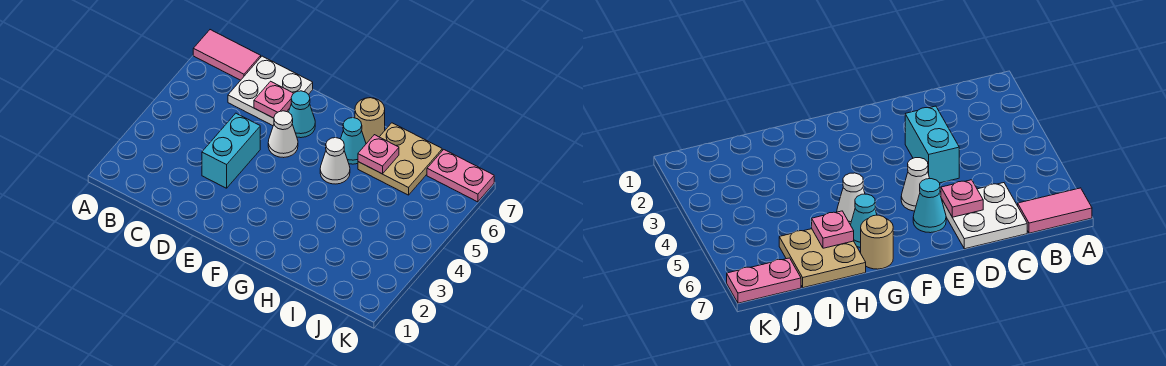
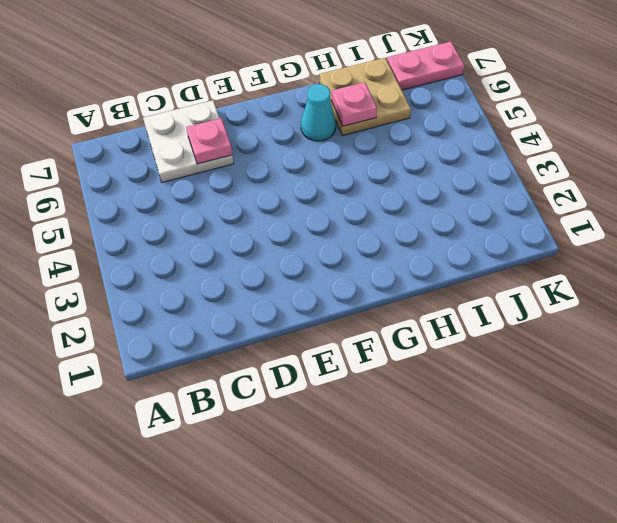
none -> pink 1x2 tile [193,30,261,80]
none -> cyan 1x2 brick [202,113,260,188]
none -> white 1x1 cone [268,111,298,158]

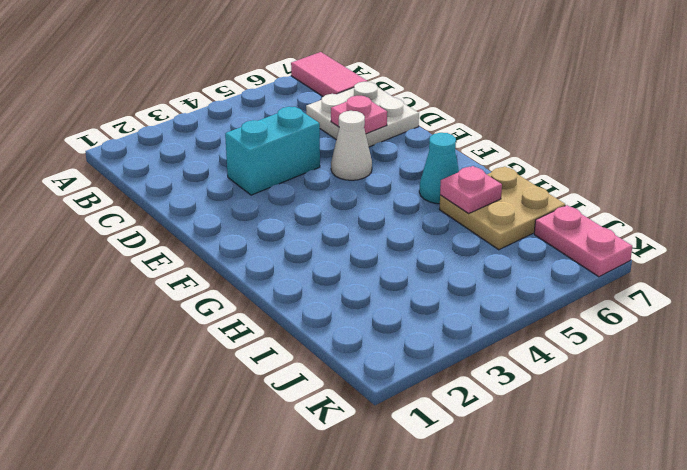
none -> cyan 1x1 cone [289,91,315,138]
none -> white 1x1 cone [320,138,350,184]
none -> tan 1x1 round brick [355,98,385,144]

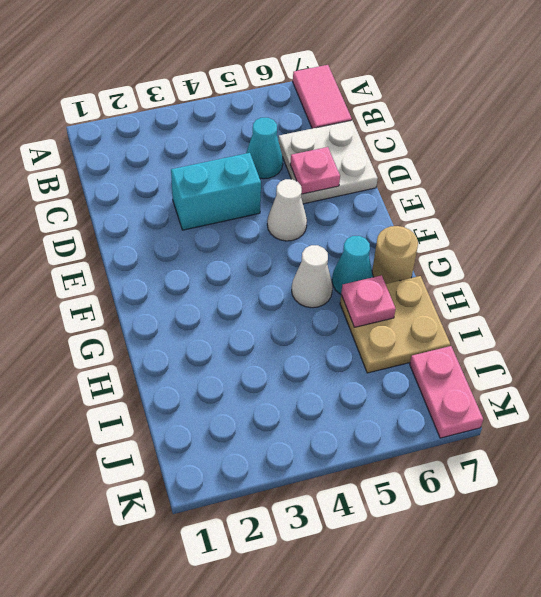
cyan 1x1 cone [246,118,283,179] -> cyan 1x1 cone moved to [289,91,315,138]

